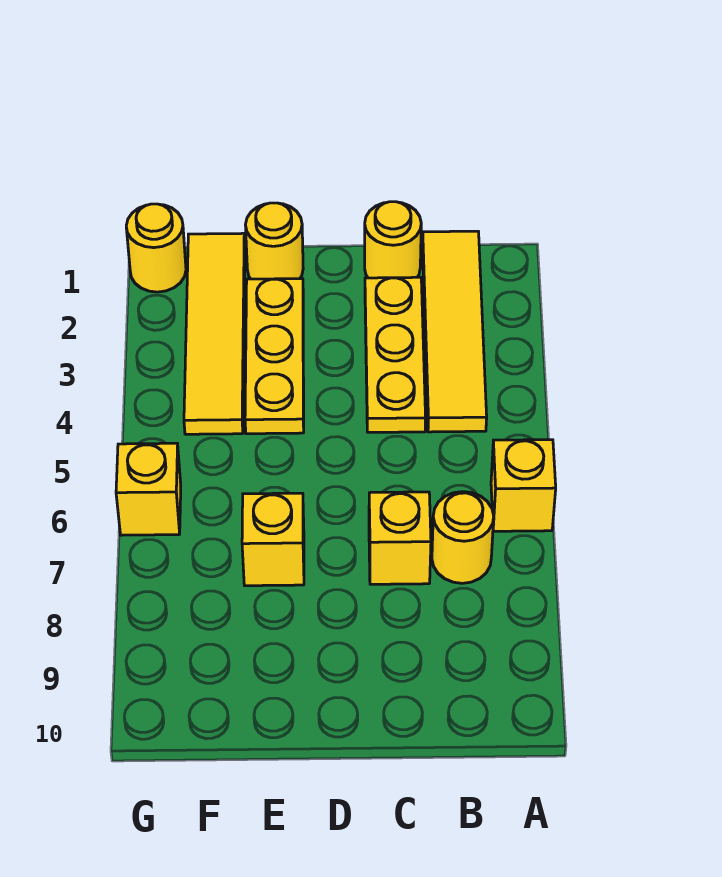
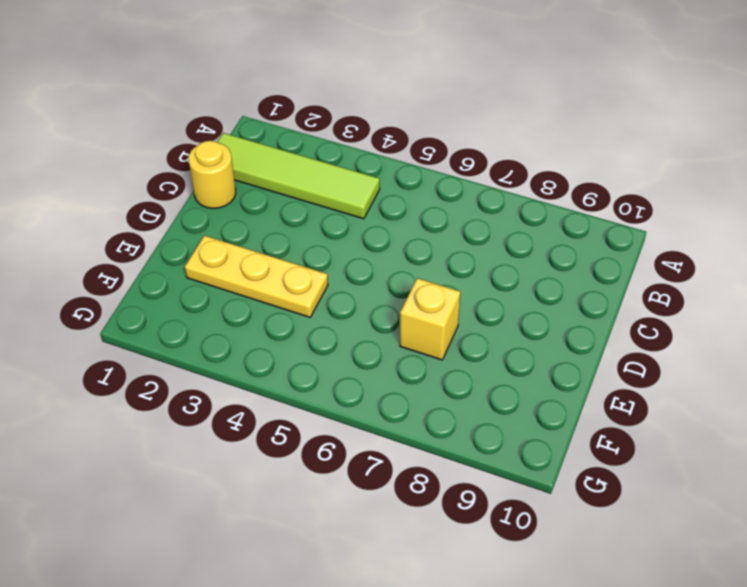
lime 1x4 tile [217,133,380,219] -> yellow 1x4 tile [422,231,487,432]
none -> yellow 1x1 brick [491,440,556,531]
none -> yellow 1x1 round brick [432,492,494,583]
none -> yellow 1x3 plate [365,277,426,432]

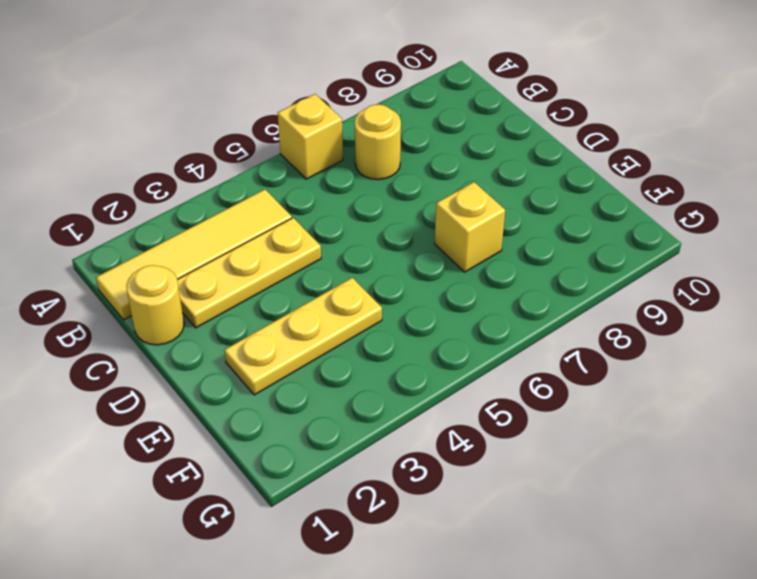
none -> yellow 1x1 brick [369,492,431,584]
none -> yellow 1x1 round brick [246,203,303,279]
none -> yellow 1x4 tile [184,233,245,434]

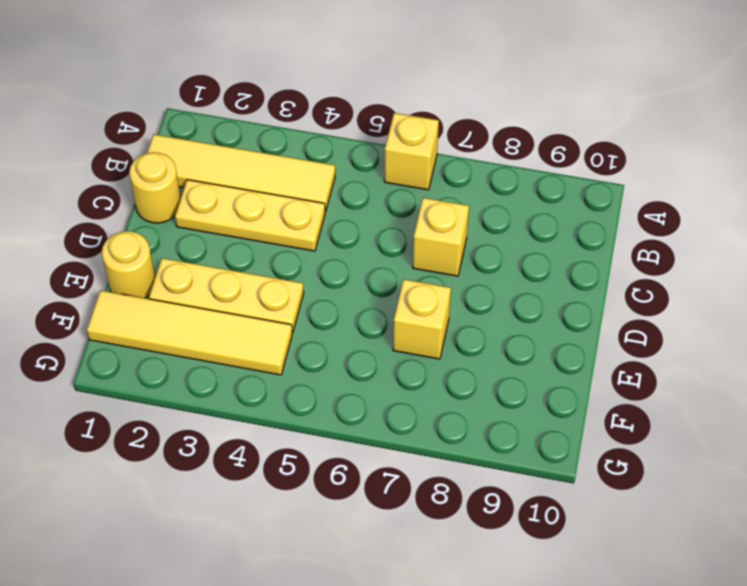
none -> yellow 1x1 round brick [432,492,494,583]
none -> yellow 1x1 round brick [126,204,186,292]
none -> yellow 1x1 brick [116,443,181,535]

